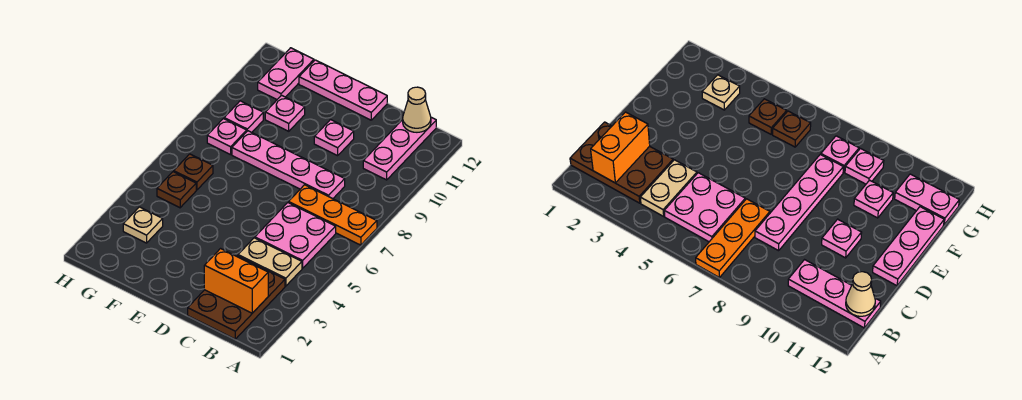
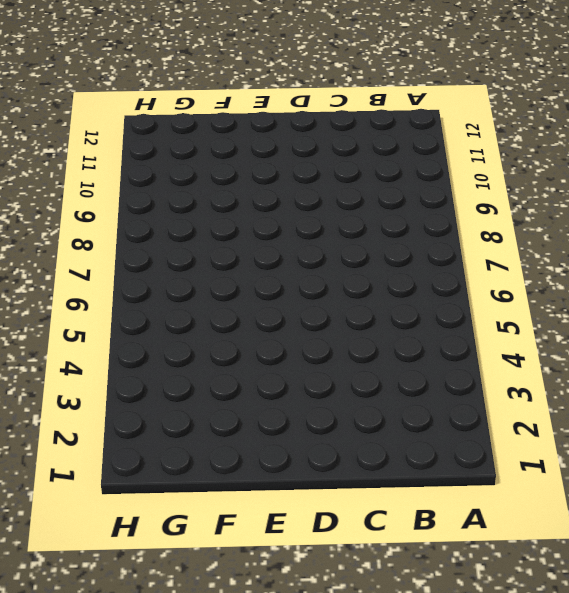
none -> orange 1x3 plate [289,185,377,245]
none -> brown 2x3 plate [188,256,285,339]
none -> tan 1x2 plate [238,238,302,286]

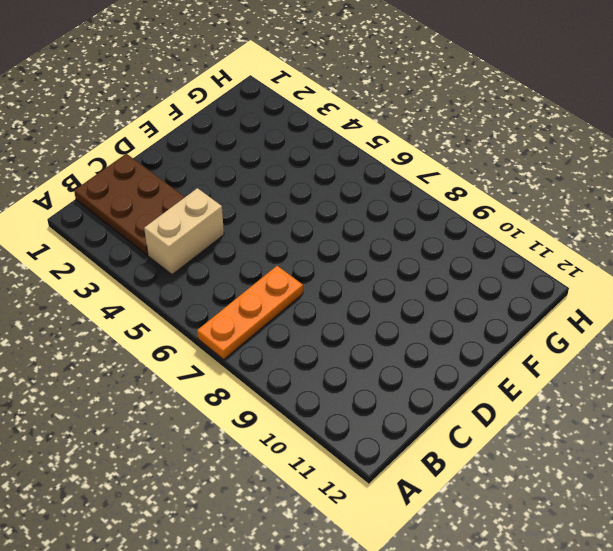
tan 1x2 brick [144,188,224,275] -> tan 1x2 plate [238,238,302,286]
none -> pink 2x2 plate [255,203,336,268]
none -> pink 1x3 plate [363,117,436,180]
none -> pink 1x4 plate [232,131,345,199]

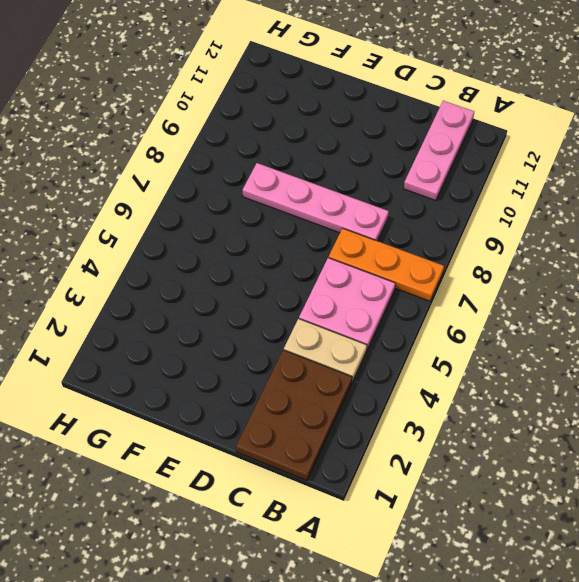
none -> pink 1x1 plate [314,120,354,156]
none -> pink 1x3 plate [299,60,387,120]
none -> pink 1x1 plate [265,95,305,131]

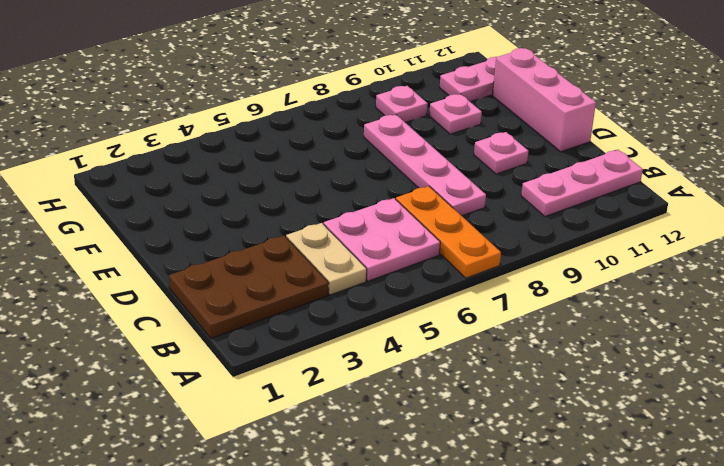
pink 1x3 brick [492,48,596,152] -> pink 1x3 plate [299,60,387,120]
none -> tan 1x1 plate [123,207,163,243]
none -> brown 1x1 plate [157,172,196,208]
none -> brown 1x1 plate [174,154,213,190]

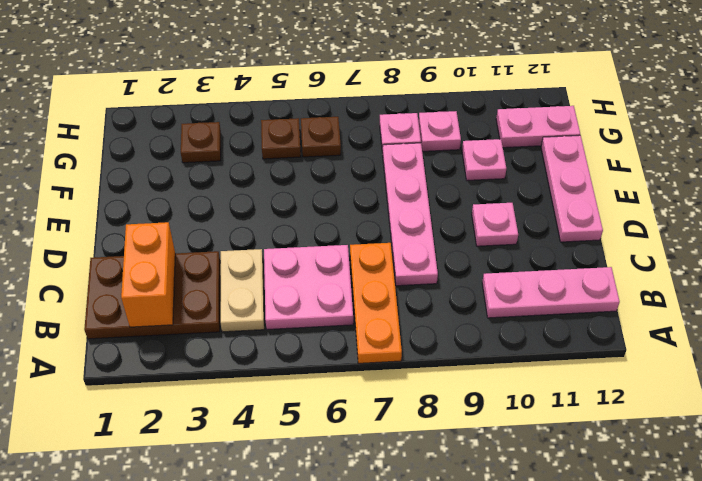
brown 1x1 plate [181,122,221,163] -> tan 1x1 plate [123,207,163,243]
none -> tan 1x1 cone [403,87,431,132]

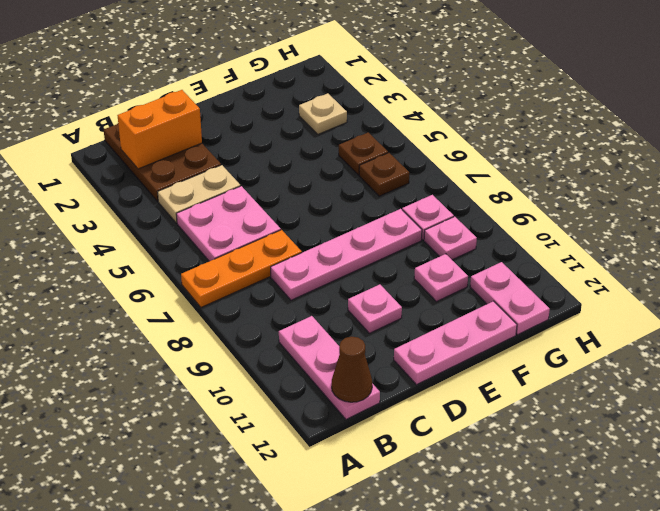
brown 1x1 cone [332,337,372,402] -> tan 1x1 cone [403,87,431,132]

